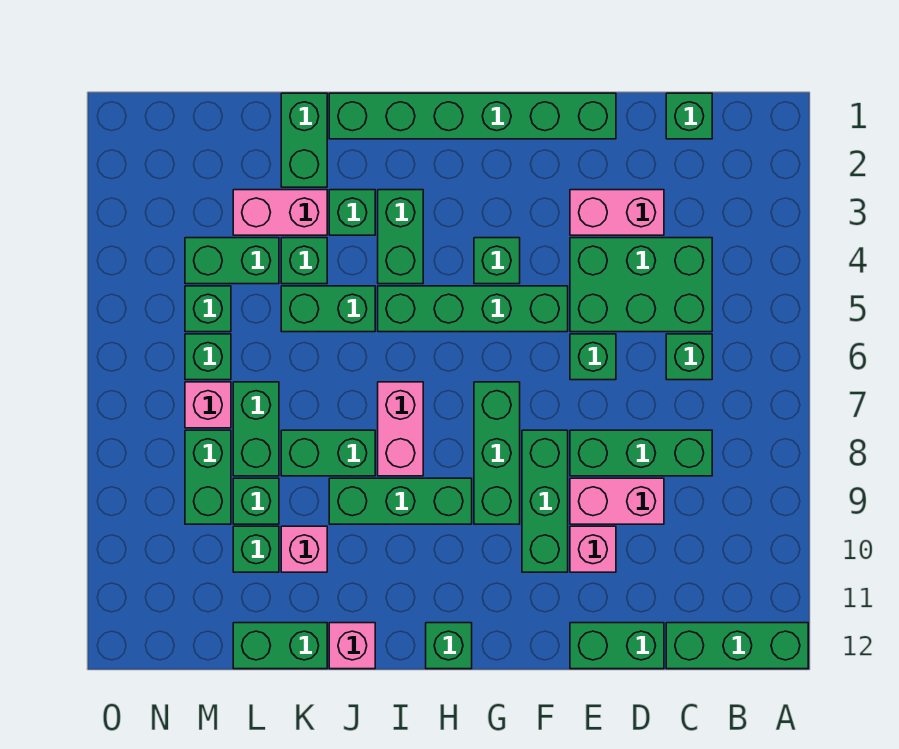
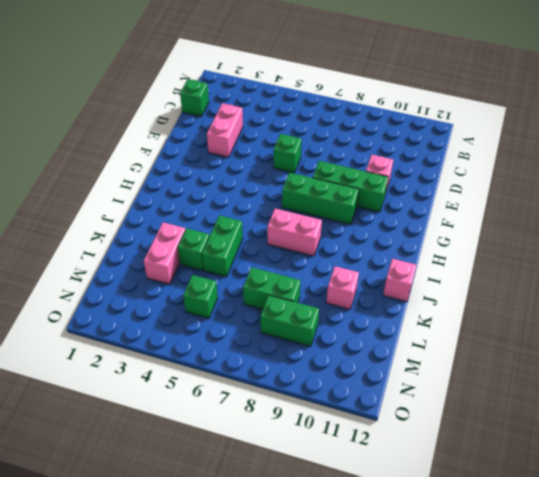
none -> green 1x3 brick [666,623,808,669]
none -> green 2x3 brick [570,238,712,332]
none -> green 1x1 brick [666,334,712,380]
none -> green 1x3 brick [570,430,712,476]

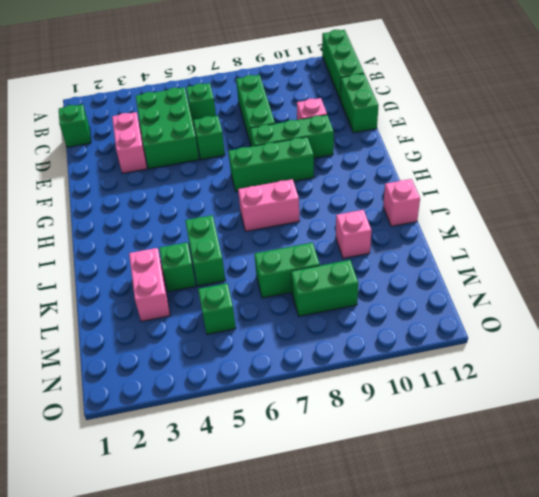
none -> pink 1x2 brick [570,478,664,524]
none -> green 1x6 brick [329,93,616,139]
none -> green 1x4 brick [378,286,568,332]
none -> green 1x1 brick [474,238,520,284]

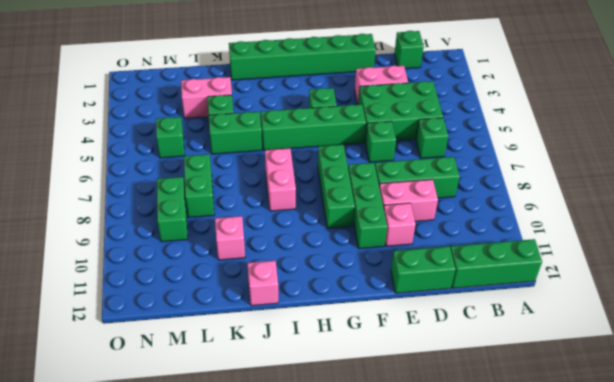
none -> green 1x3 brick [329,478,472,524]
none -> green 1x1 brick [426,623,472,669]
none -> green 1x2 brick [378,190,423,284]
none -> green 1x1 brick [329,190,375,235]

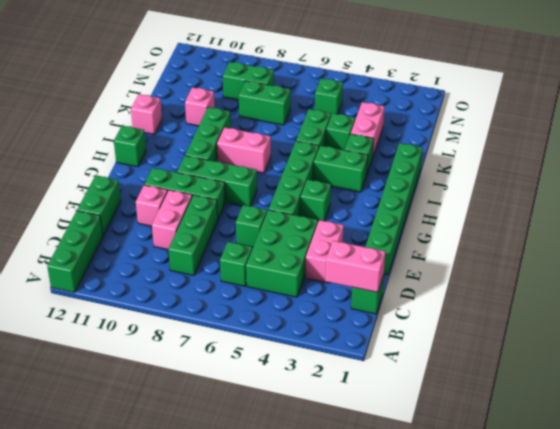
pink 1x2 brick [325,241,385,292] -> none
none -> green 1x2 brick [281,430,375,476]
none -> green 1x2 brick [281,93,327,187]
none -> green 1x2 brick [233,623,327,669]
none -> green 1x2 brick [185,238,279,284]

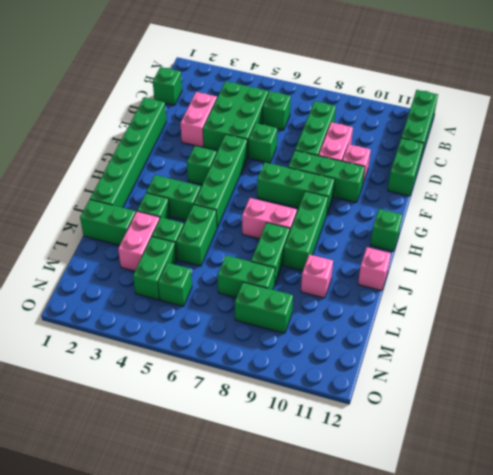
none -> green 1x2 brick [233,623,327,669]
none -> green 1x1 brick [233,478,279,524]
none -> green 1x1 brick [233,526,279,572]
none -> green 1x1 brick [185,334,231,380]

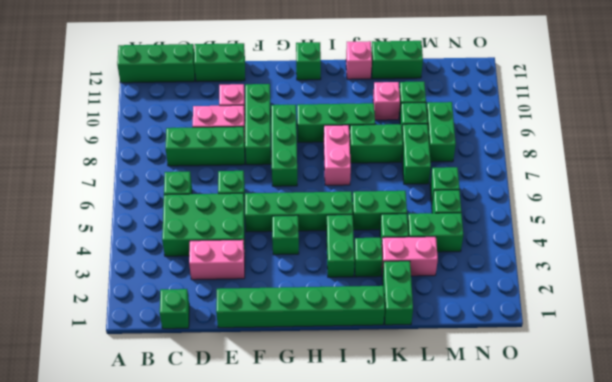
none -> pink 1x1 brick [185,382,231,428]

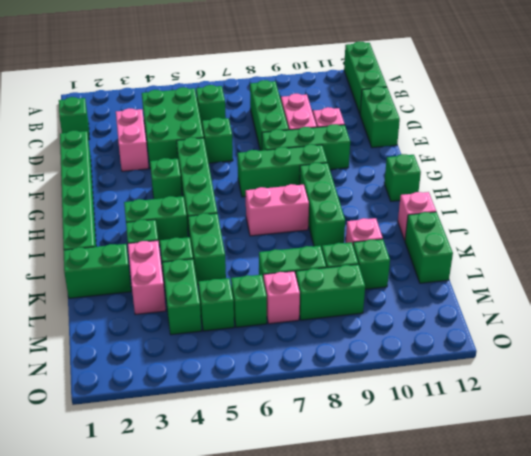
none -> green 1x2 brick [281,430,375,476]

